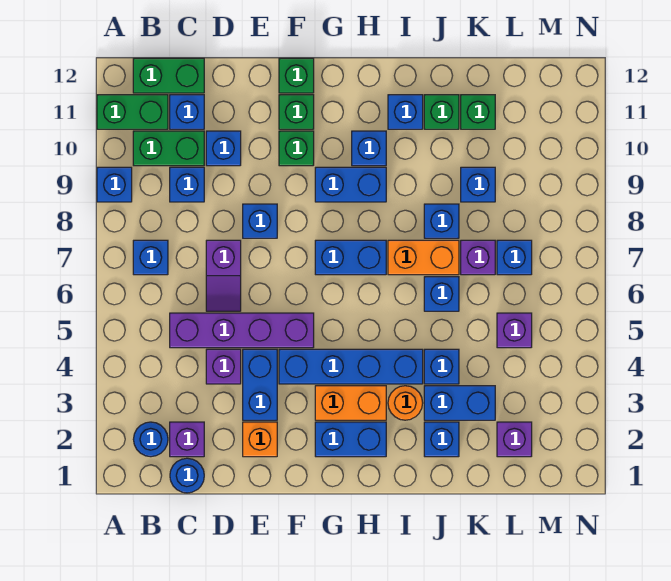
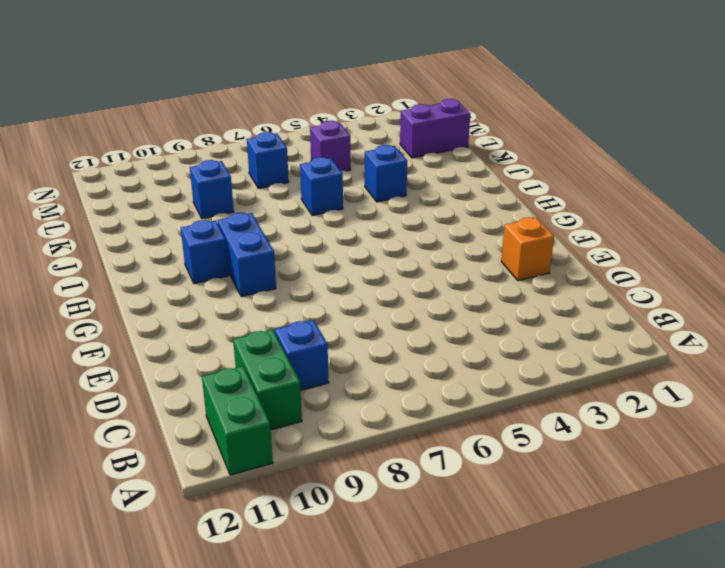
purple 1x2 brick [400,99,470,158] -> purple 1x1 brick [497,422,532,457]
none -> blue 1x1 brick [97,167,132,202]
none -> blue 1x1 round brick [133,422,168,457]
none -> blue 1x1 brick [133,240,168,275]
none -> green 1x2 brick [133,58,204,93]

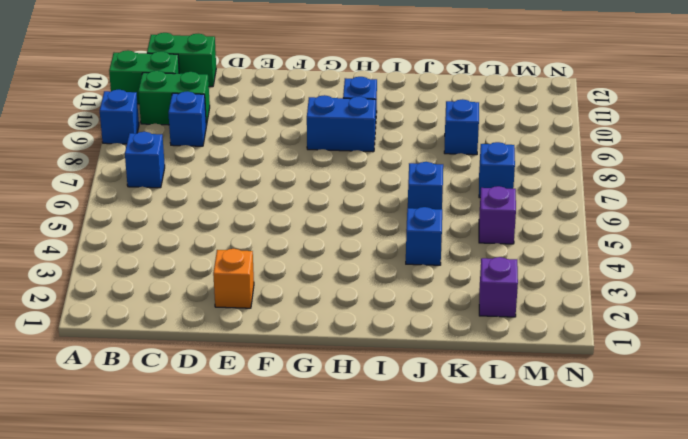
none -> blue 1x1 round brick [133,422,168,457]
none -> blue 1x1 round brick [170,458,204,493]
none -> purple 1x1 brick [170,422,204,457]
none -> purple 1x4 brick [170,313,314,348]

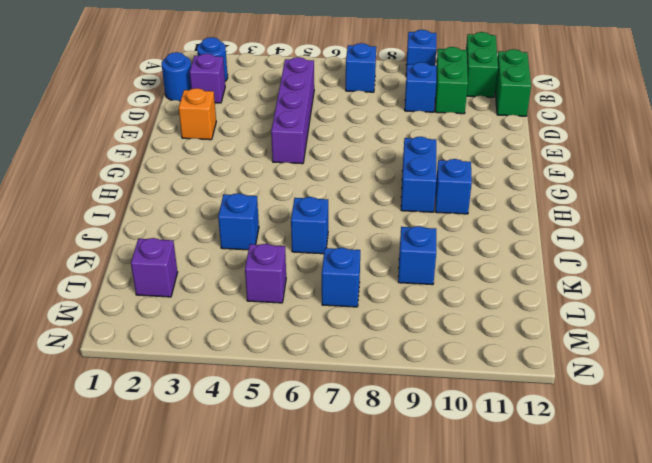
none -> blue 1x1 brick [170,95,204,129]
none -> purple 1x1 brick [206,349,241,384]
none -> purple 1x2 slope [206,240,241,311]
none -> blue 1x1 brick [206,131,241,166]

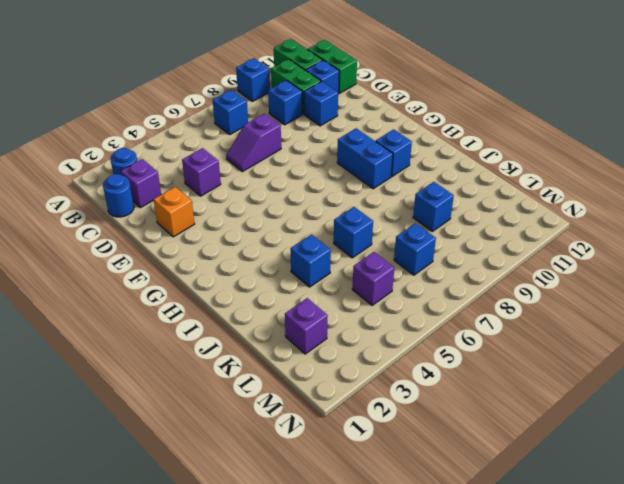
none -> purple 1x4 brick [170,313,314,348]
none -> blue 1x2 brick [243,349,277,420]
none -> blue 1x1 brick [243,204,277,238]
none -> blue 1x4 brick [279,349,423,384]

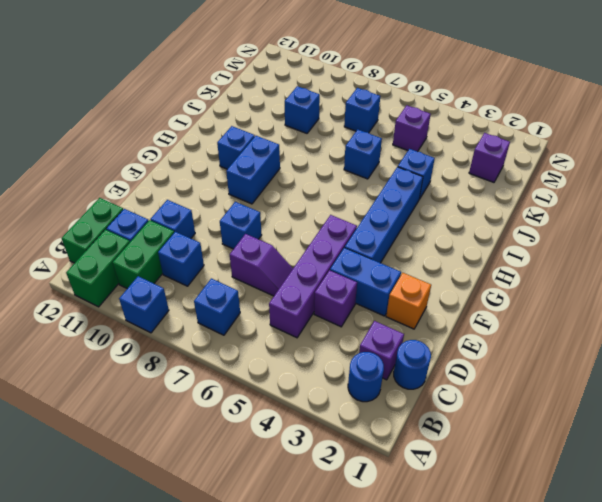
none -> green 1x1 brick [279,131,314,166]
none -> green 1x1 brick [279,95,314,129]
none -> green 1x1 brick [279,58,314,93]
none -> blue 1x2 brick [315,422,386,457]

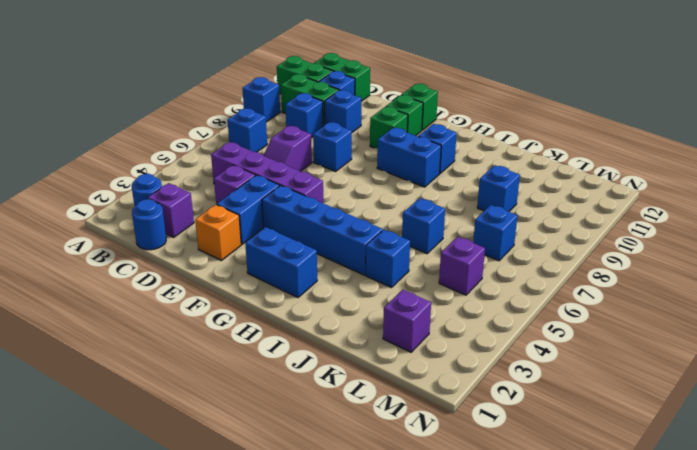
none -> orange 1x2 brick [315,386,386,420]
none -> blue 1x2 brick [315,240,386,275]
none -> orange 1x1 round brick [388,386,423,420]
none -> orange 1x2 brick [388,240,459,275]

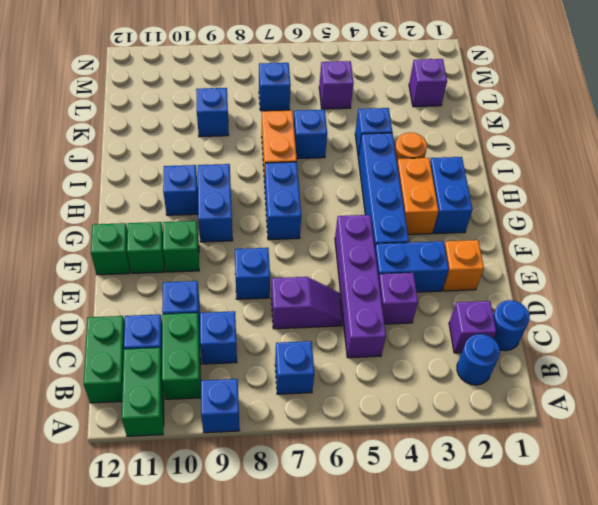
none -> blue 1x1 brick [388,95,423,129]
none -> blue 1x1 brick [424,422,459,457]
none -> blue 1x2 brick [424,386,495,420]
none -> blue 1x1 brick [424,204,459,238]

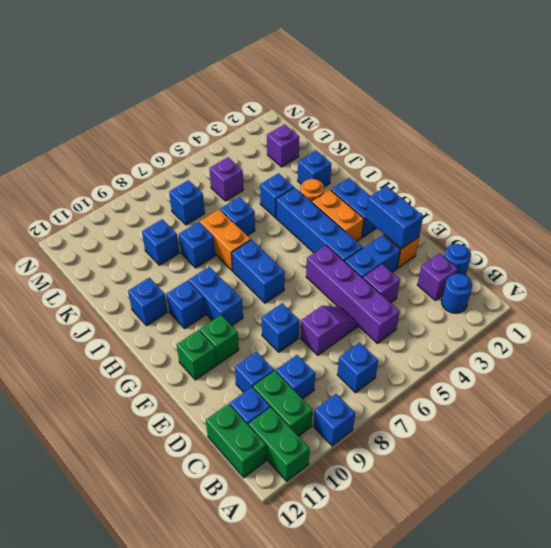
blue 1x2 brick [366,186,423,249] -> blue 1x2 brick moved to [424,386,495,420]
none -> green 1x1 brick [279,58,314,93]
none -> green 1x1 brick [424,95,459,129]
none -> purple 1x1 brick [461,240,495,275]
none -> green 1x1 brick [461,95,495,129]

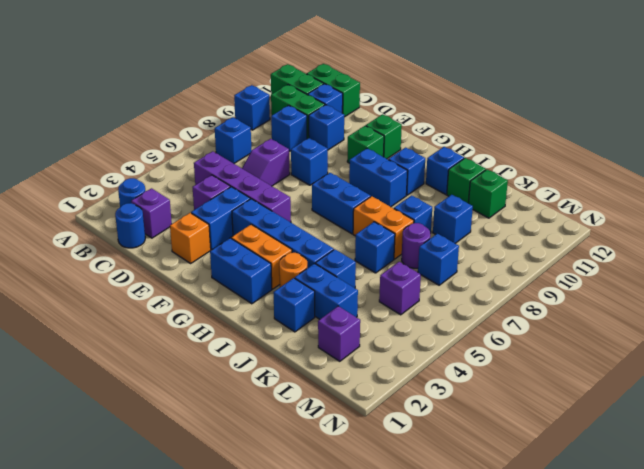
purple 1x1 round brick [402,223,430,268] -> purple 1x1 brick [461,240,495,275]
none -> green 1x1 brick [279,58,314,93]

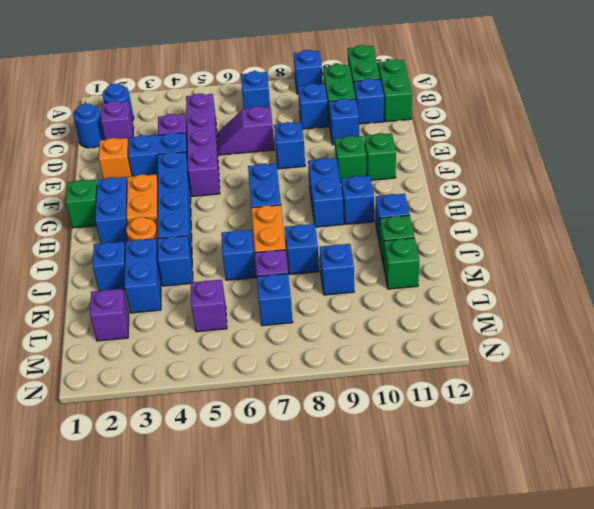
green 1x1 brick [66,180,97,228] -> green 1x1 brick moved to [279,58,314,93]

